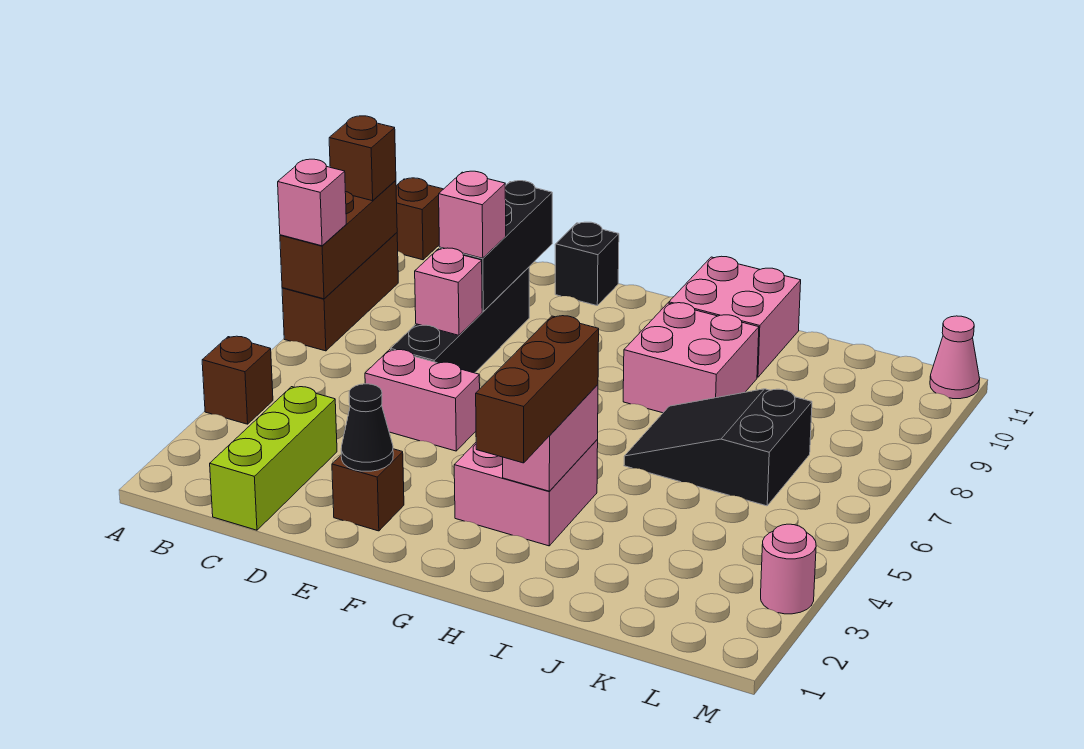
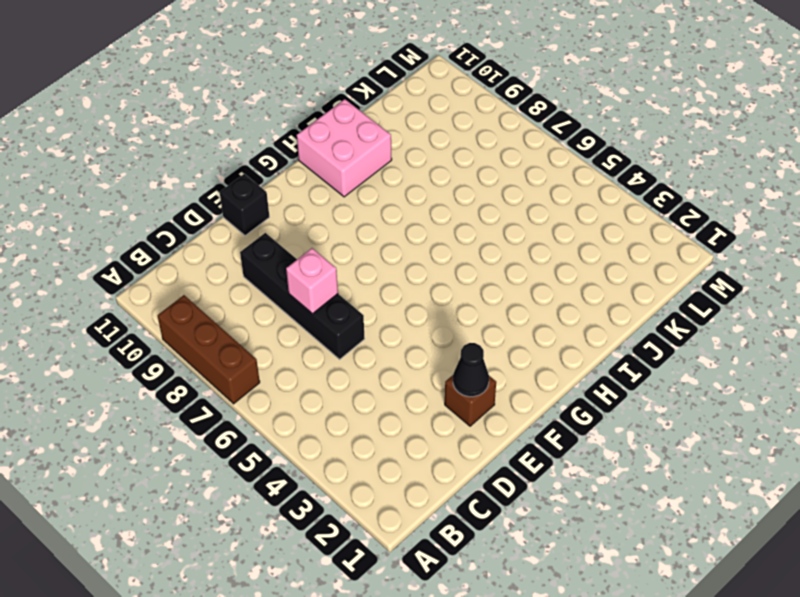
none -> brown 1x1 brick [202,336,273,424]
none -> brown 1x1 brick [396,178,443,260]
none -> lime 1x3 brick [210,387,337,530]

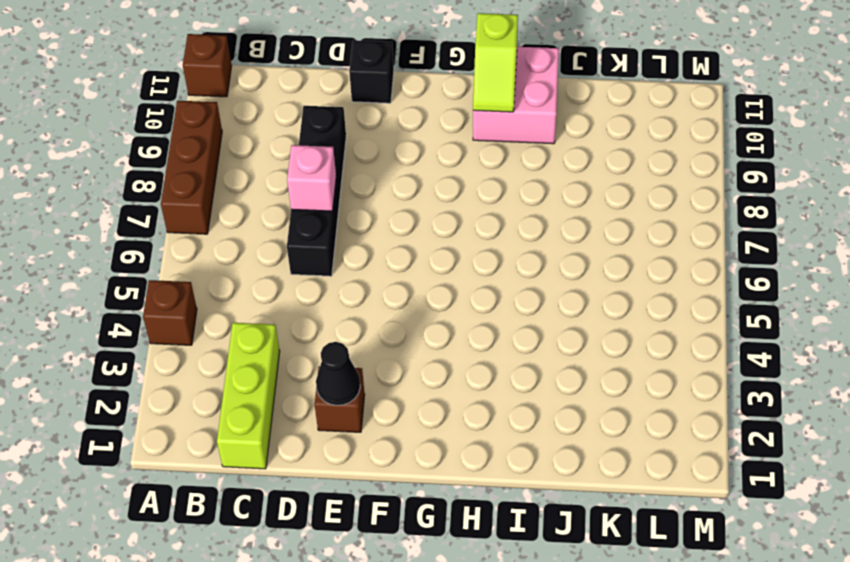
lime 1x2 slope [473,13,518,112] -> none
none -> pink 1x2 brick [365,350,480,451]
none -> pink 2x2 brick [454,440,598,546]
none -> pink 2x2 brick [623,303,759,413]

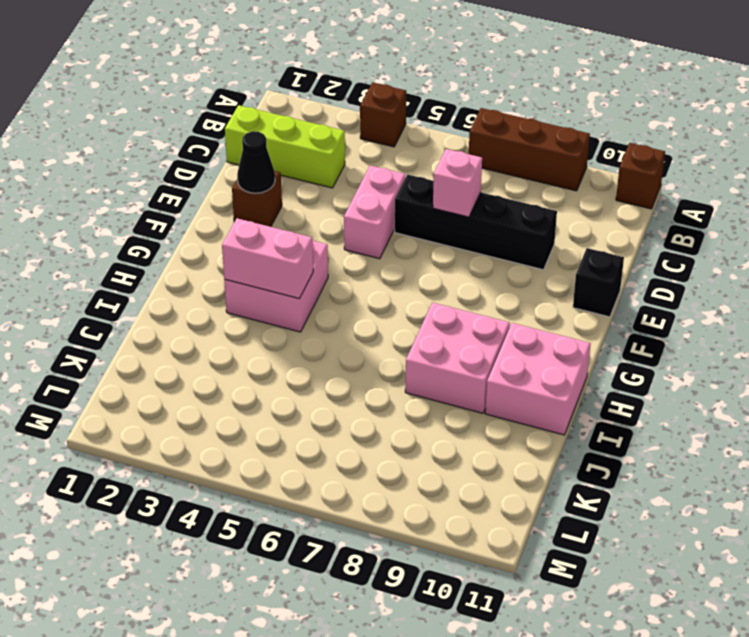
none -> black 2x3 slope [624,389,812,506]
none -> pink 1x1 round brick [761,524,816,614]
none -> pink 1x1 cone [930,316,980,399]

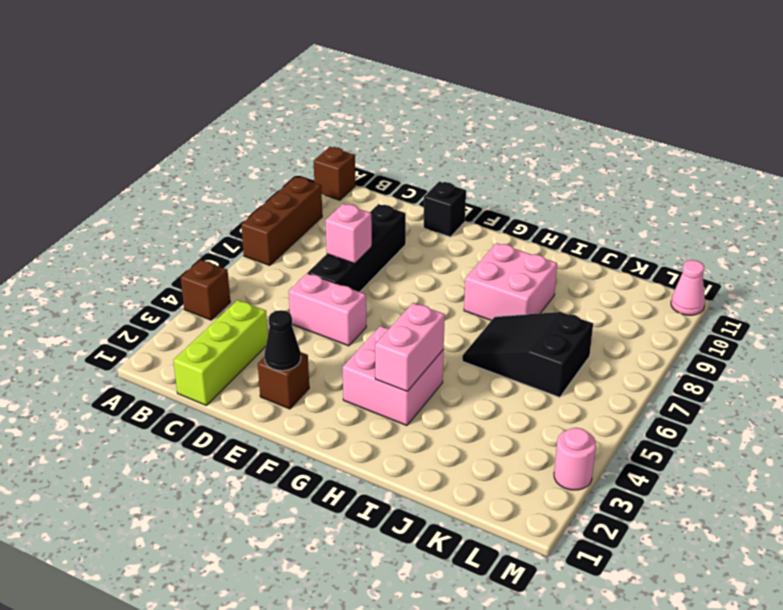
none -> pink 2x2 brick [669,256,801,377]
none -> brown 1x3 brick [280,180,397,299]
none -> black 1x3 brick [440,181,552,311]

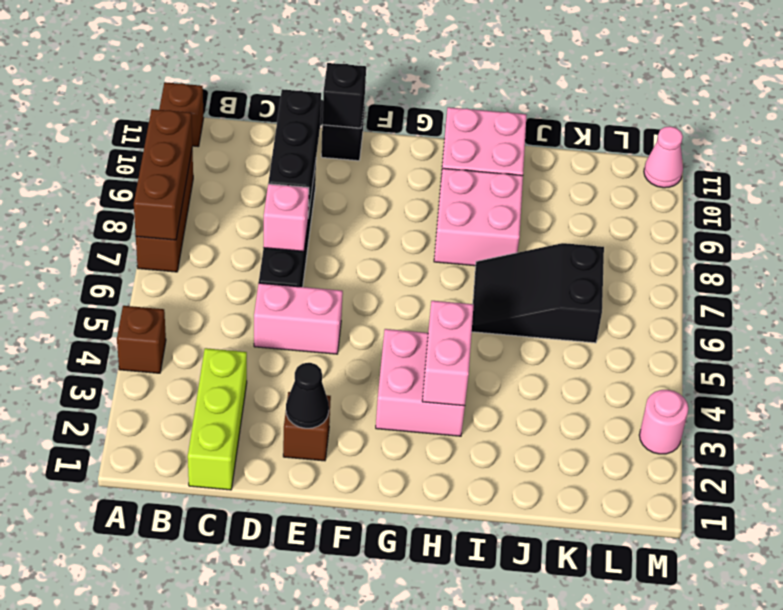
black 1x1 brick [322,63,366,128] -> none
none -> pink 1x1 brick [278,159,346,246]
none -> brown 1x1 brick [329,116,396,201]
none -> pink 1x1 brick [439,171,506,258]

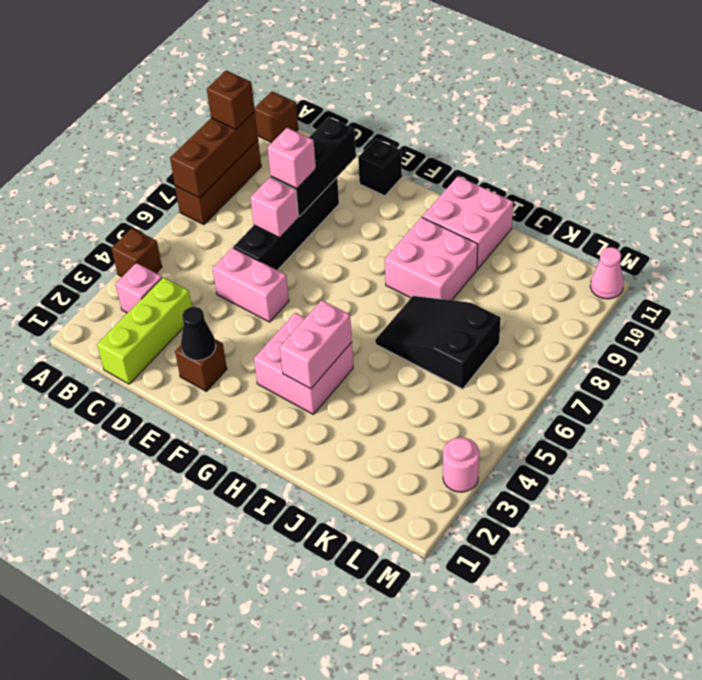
pink 1x1 brick [116,263,162,313] -> pink 1x1 brick moved to [278,159,346,246]
none -> brown 1x3 brick [476,316,599,463]

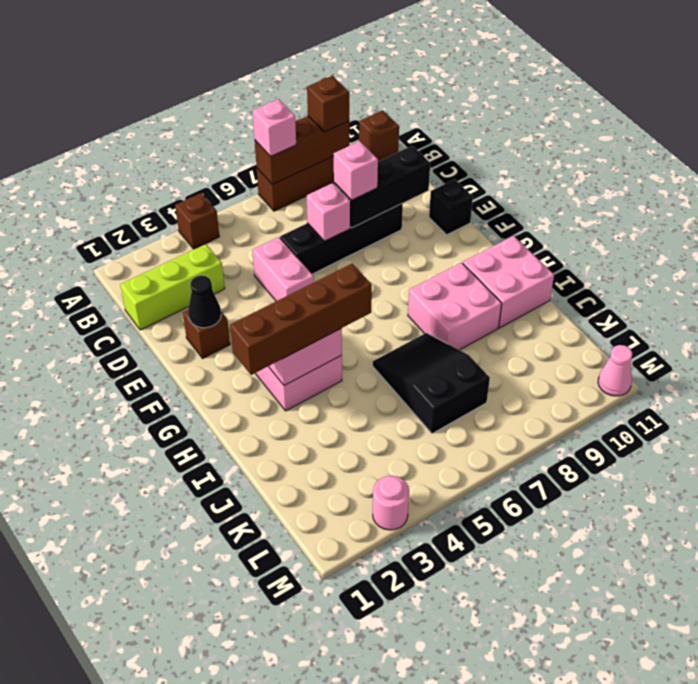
brown 1x4 brick [230,264,372,375] -> brown 1x3 brick [476,316,599,463]

